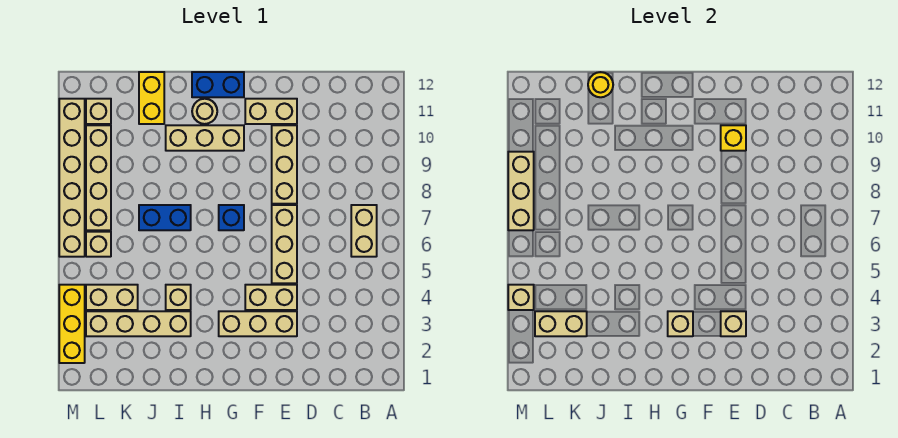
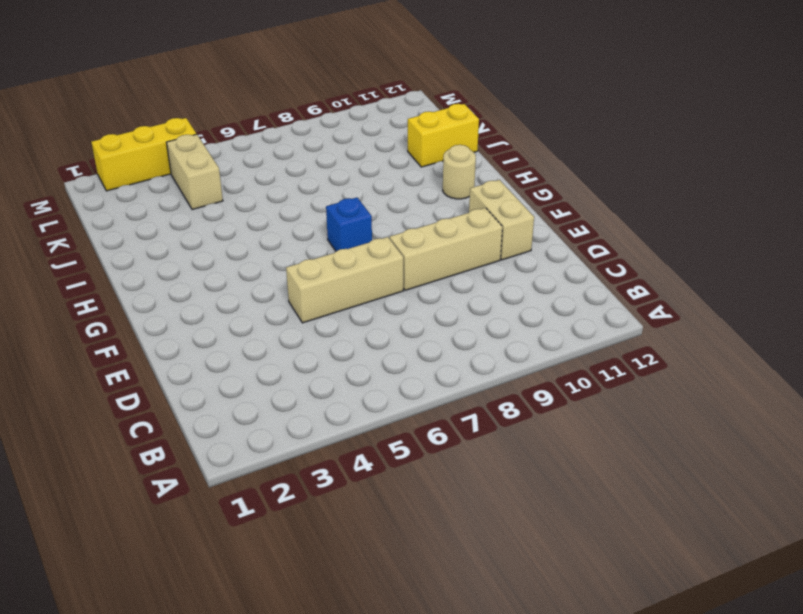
none -> tan 1x2 brick [351,205,377,257]
none -> tan 1x3 brick [219,311,297,336]
none -> tan 1x2 brick [245,285,297,310]

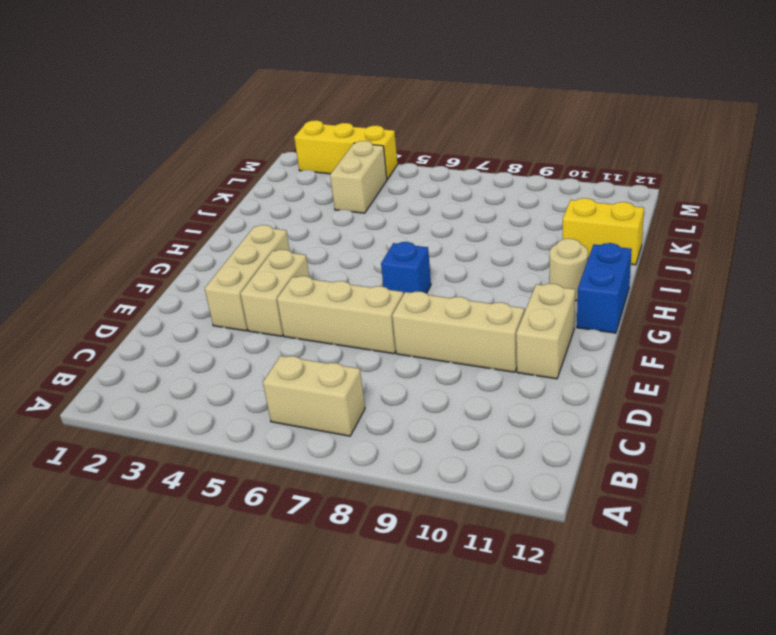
none -> tan 1x3 brick [166,125,244,151]
none -> tan 1x4 brick [86,311,191,336]
none -> tan 1x1 brick [166,285,191,310]

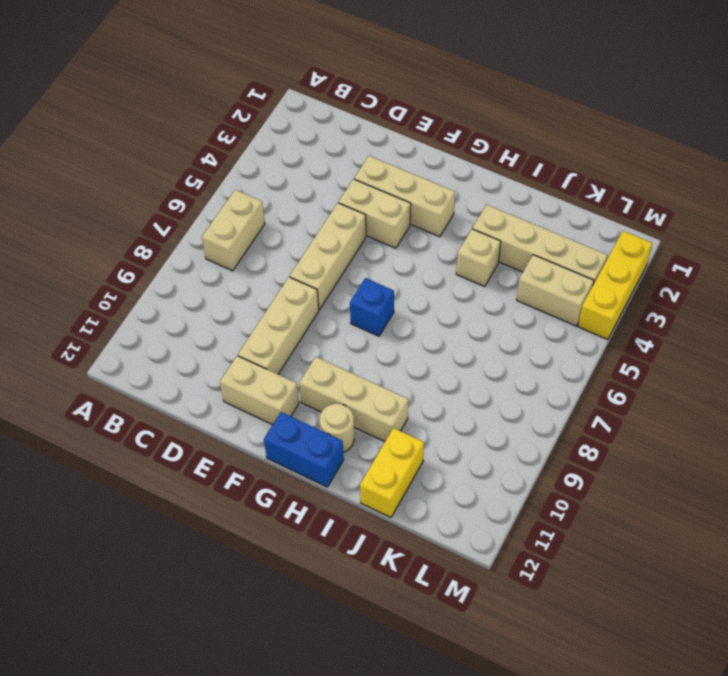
none -> blue 1x2 brick [139,205,191,230]
none -> tan 1x1 brick [86,232,111,257]
none -> tan 1x4 brick [86,125,111,230]

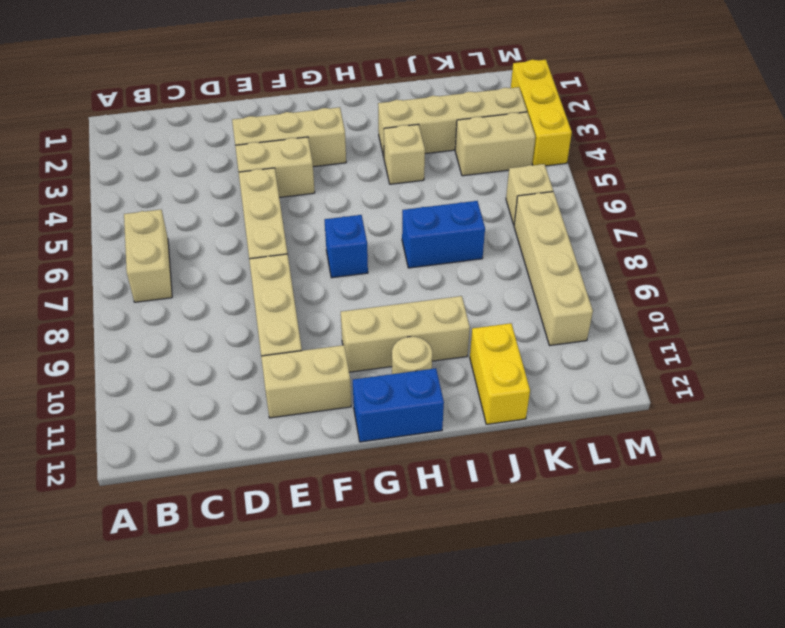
none -> tan 1x1 brick [86,99,111,124]
none -> tan 1x6 brick [59,99,85,257]
none -> tan 1x1 brick [721,311,746,336]

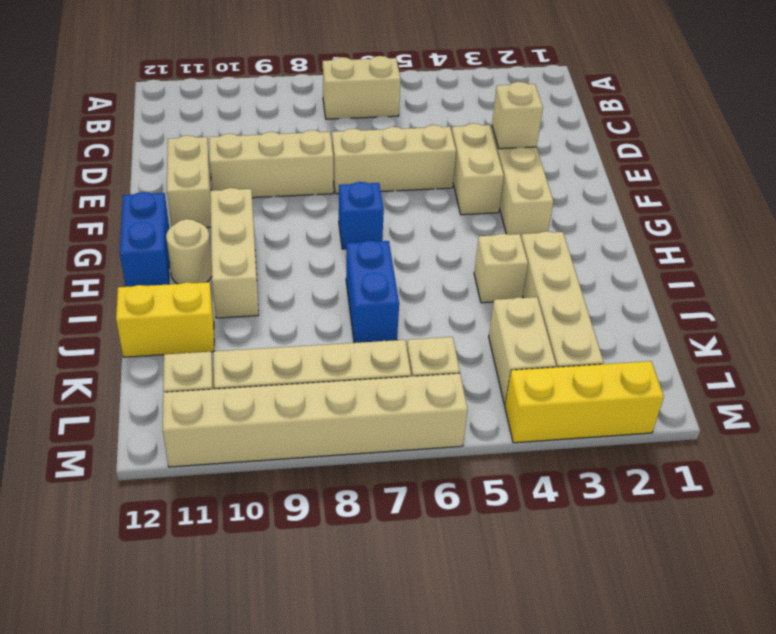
none -> yellow 1x1 brick [721,125,746,151]
none -> tan 1x1 brick [668,311,693,336]
none -> yellow 1x1 round brick [588,72,613,97]

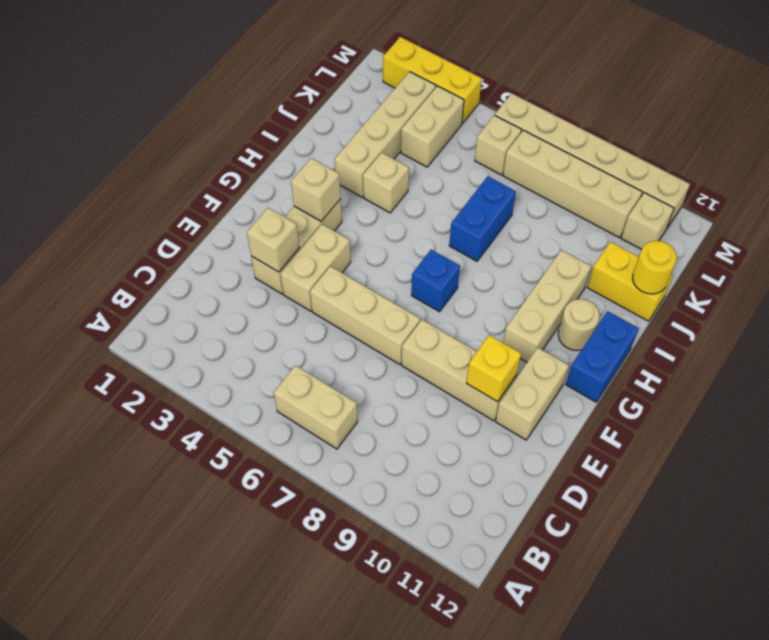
none -> tan 1x2 brick [535,311,587,336]
none -> tan 1x1 brick [508,285,534,310]
none -> tan 1x3 brick [508,152,534,230]

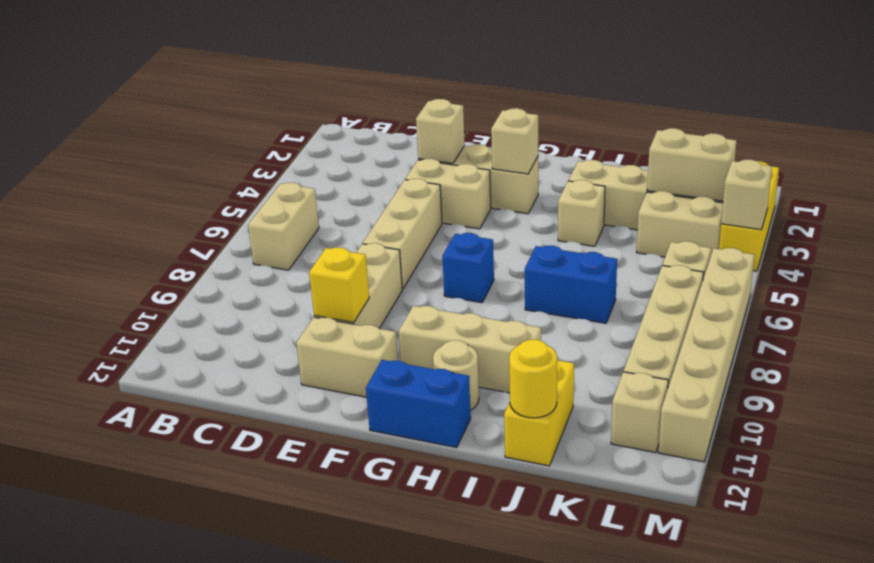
none -> tan 1x3 brick [508,152,534,230]

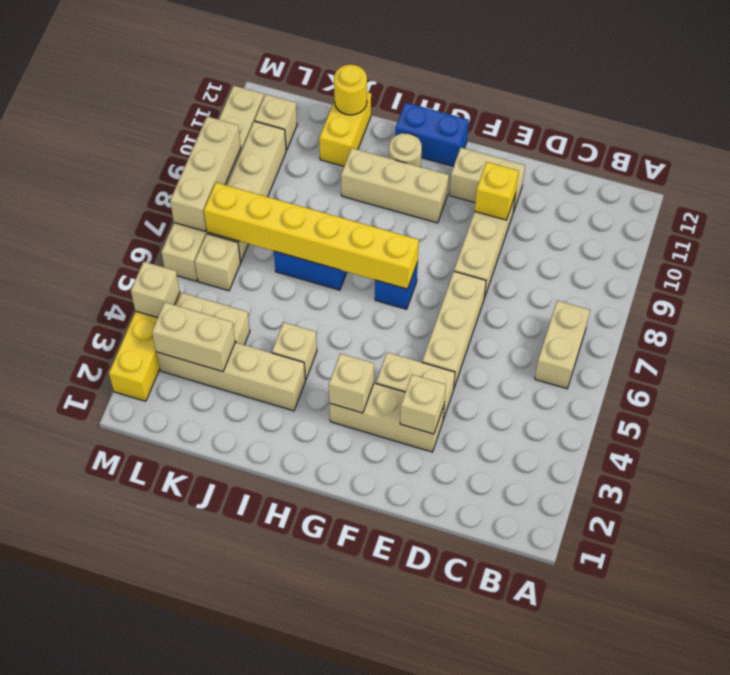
yellow 1x6 brick [204,183,419,289] -> none

